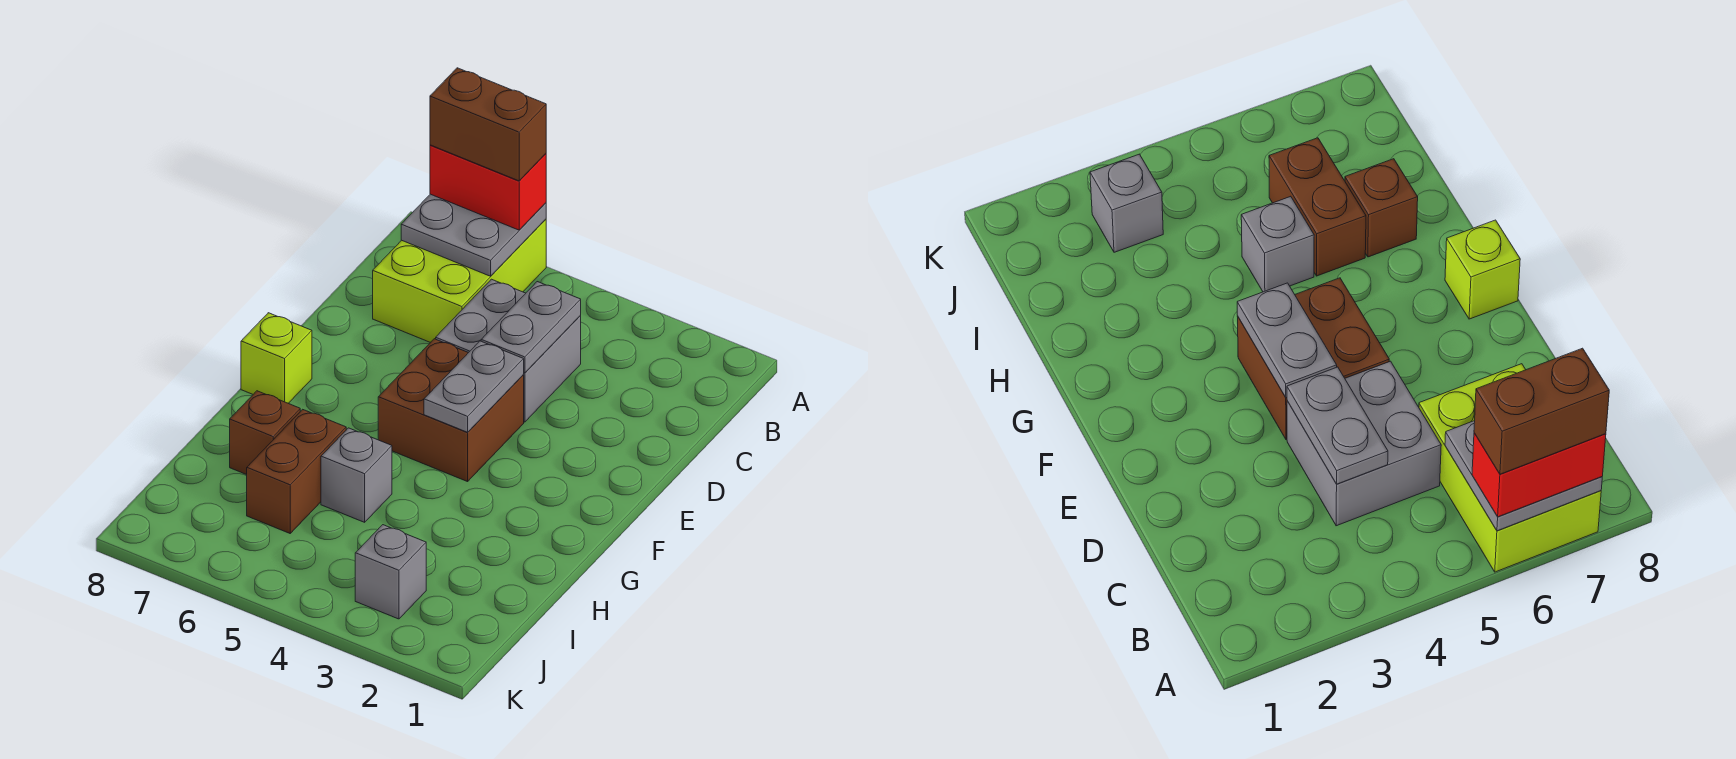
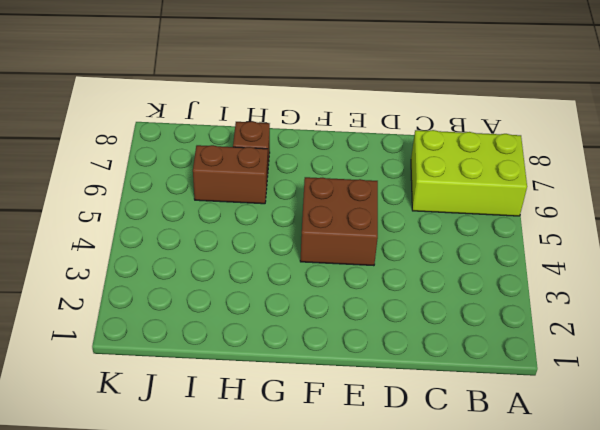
none -> grey 2x2 brick [436,279,581,422]
none -> lime 1x1 brick [241,313,312,403]
none -> grey 1x1 brick [321,428,392,522]

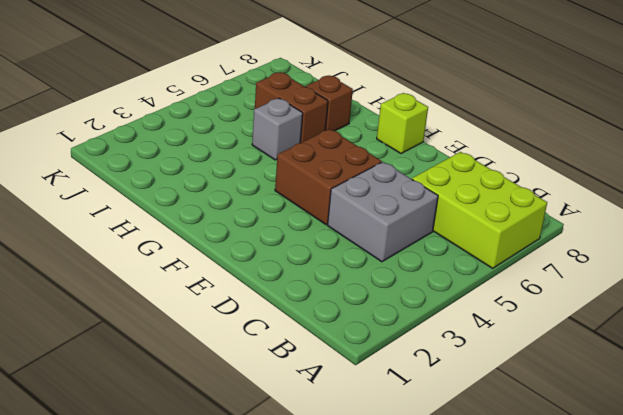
none -> grey 1x1 brick [355,525,426,619]
none -> grey 2x2 plate [401,194,546,276]
none -> grey 1x2 plate [481,282,581,373]

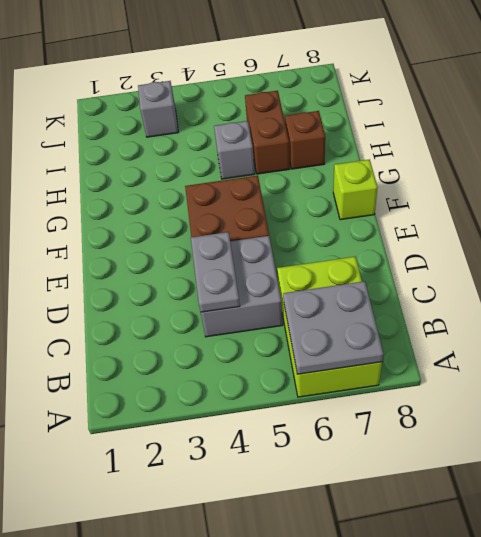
none -> grey 1x2 plate [424,341,524,432]
none -> red 1x2 brick [430,145,546,230]
none -> brown 1x2 brick [430,68,546,181]

